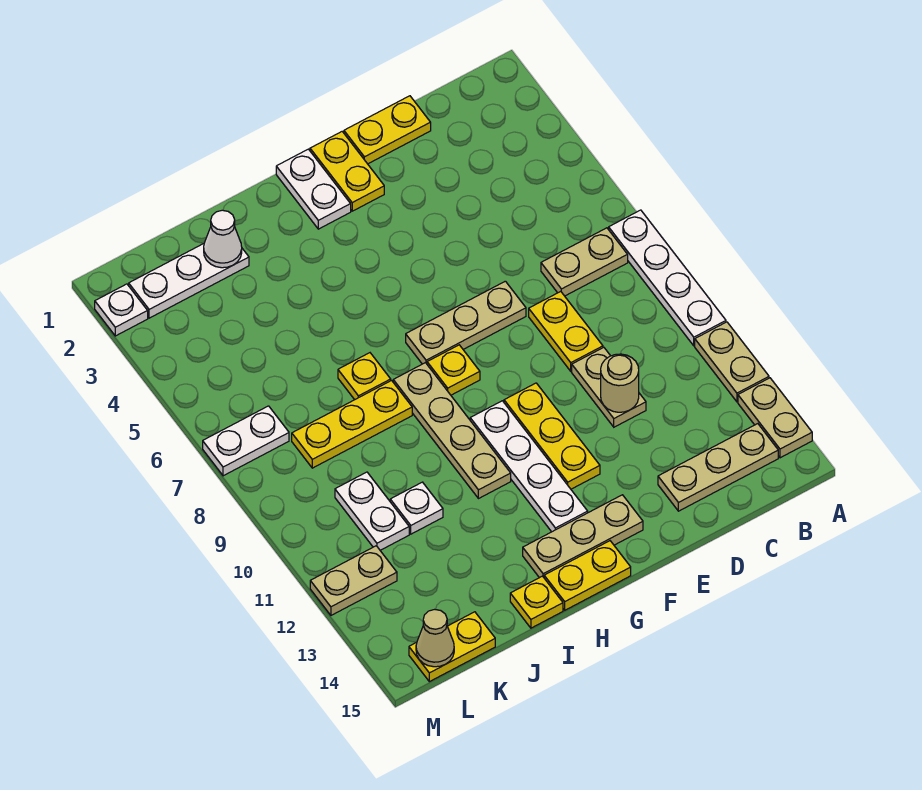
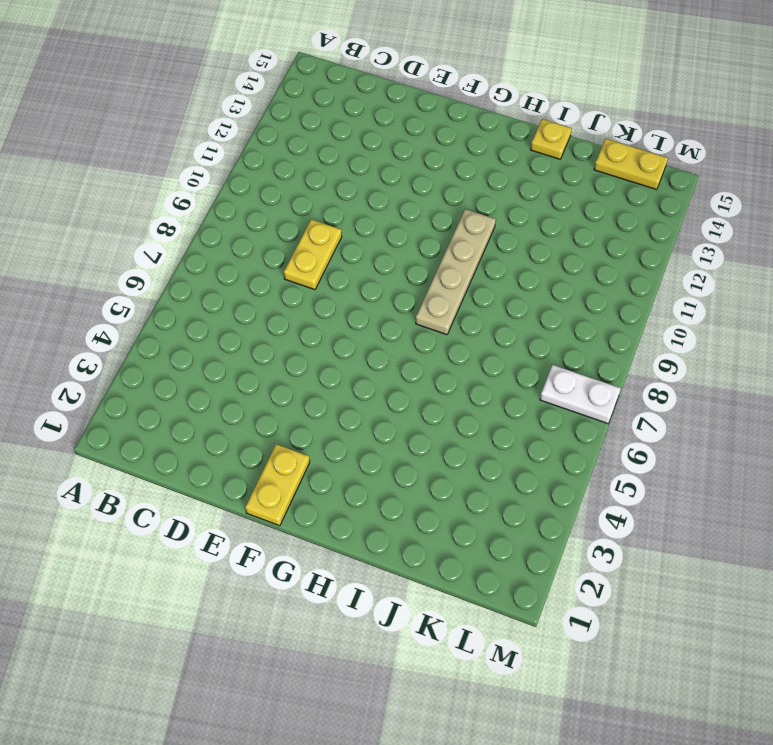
none -> white 1x4 plate [609,210,726,346]
none -> tan 1x2 plate [695,322,769,402]
none -> tan 1x2 plate [738,378,812,458]
none -> tan 1x2 plate [541,228,628,296]

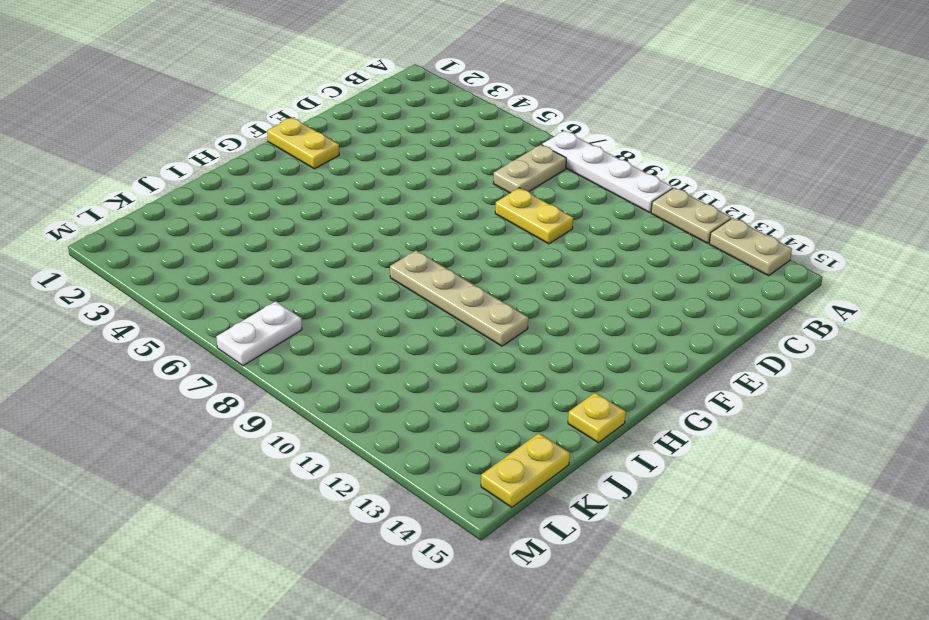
none -> tan 1x3 plate [658,424,778,511]
none -> yellow 1x2 plate [344,96,431,164]
none -> tan 1x2 plate [572,347,646,427]
none -> tan 1x3 plate [406,281,526,364]

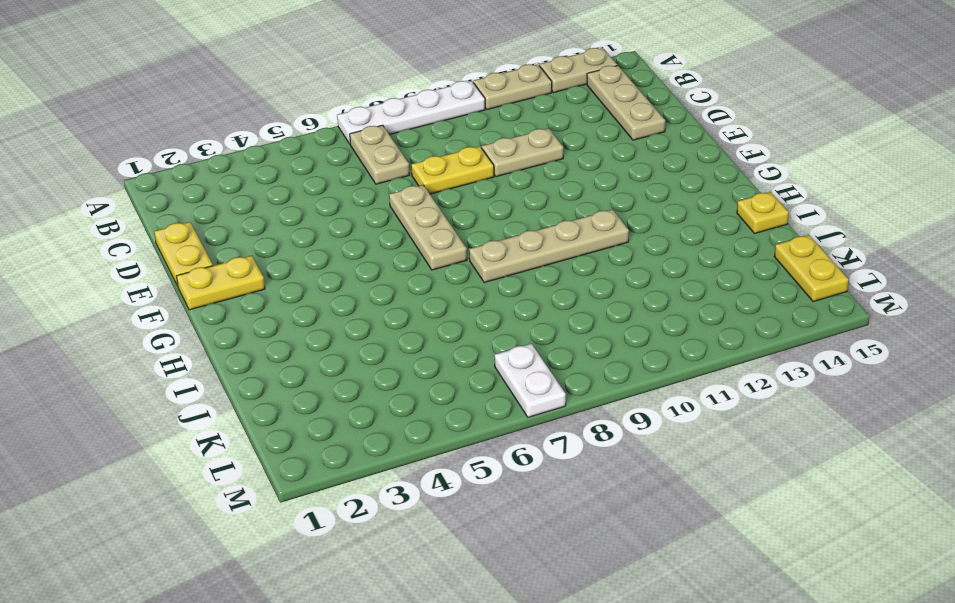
none -> yellow 1x3 plate [504,383,600,489]
none -> tan 1x3 plate [523,495,643,578]
none -> white 1x2 plate [276,149,351,229]
none -> yellow 1x1 plate [427,345,480,395]

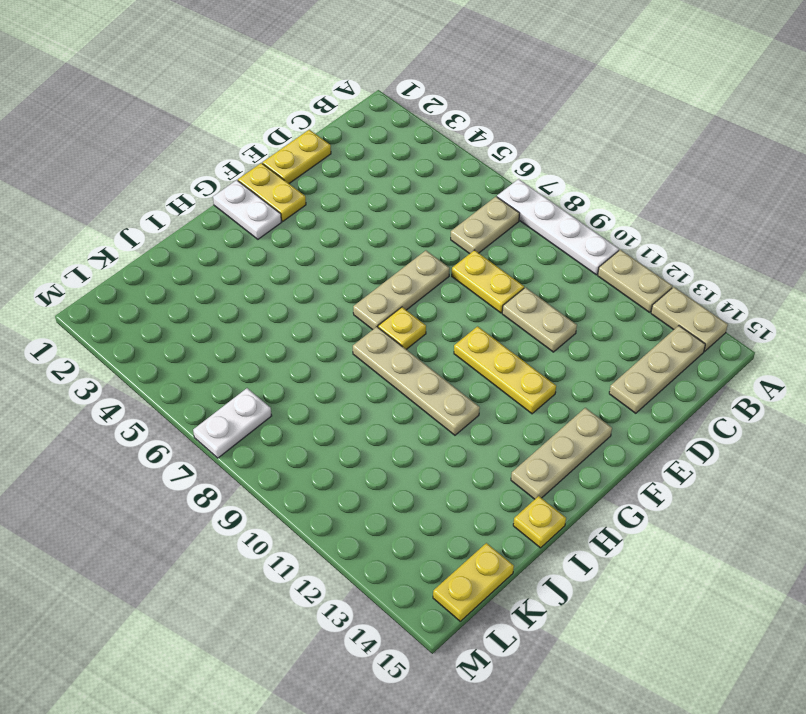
none -> white 1x4 plate [470,401,588,532]
none -> yellow 1x2 plate [544,541,631,610]
none -> yellow 1x1 plate [338,353,391,400]
none -> yellow 1x3 plate [292,381,412,468]

